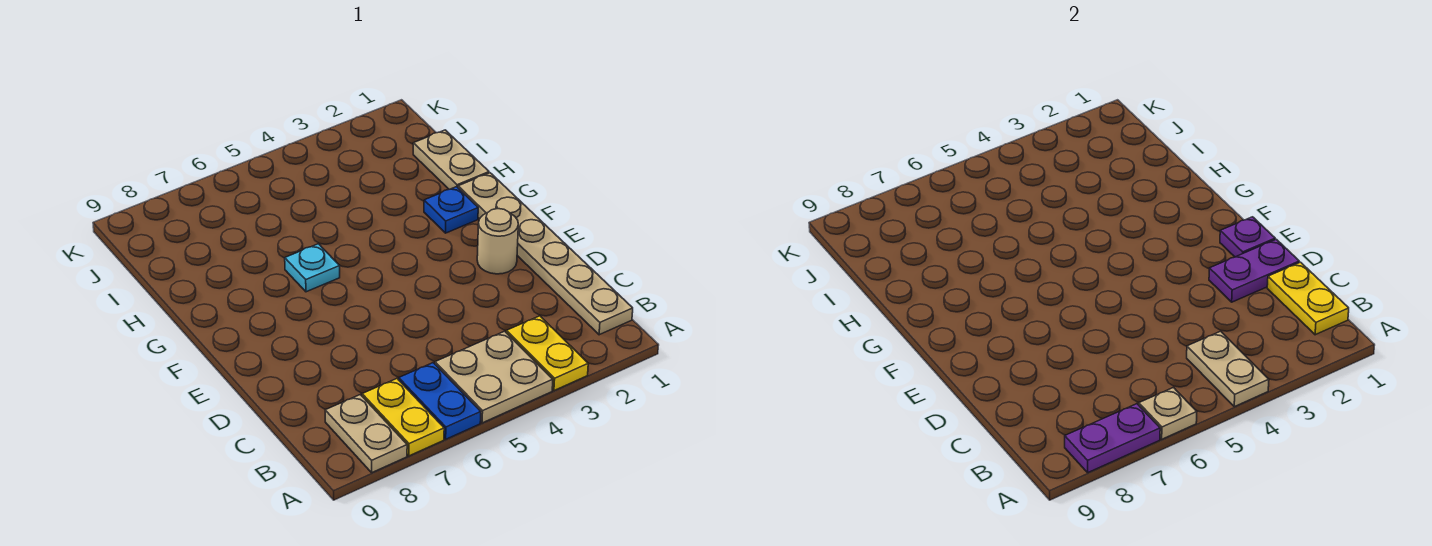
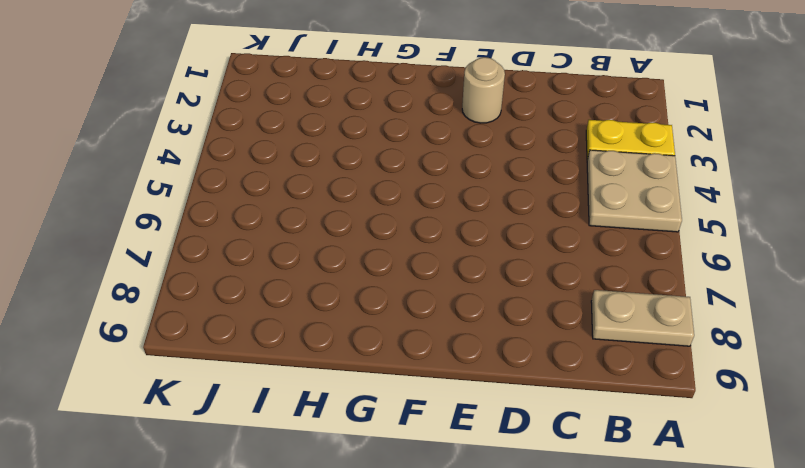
none -> blue 1x2 plate [399,363,481,439]
none -> yellow 1x2 plate [362,379,444,456]
none -> tan 1x6 plate [458,173,633,335]

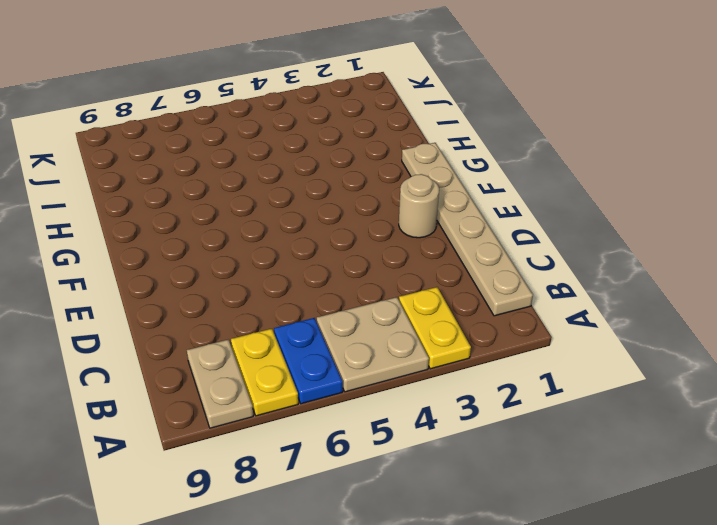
none -> blue 1x1 plate [424,187,478,233]
none -> cyan 1x1 plate [285,244,340,292]
none -> tan 1x2 plate [413,130,489,189]

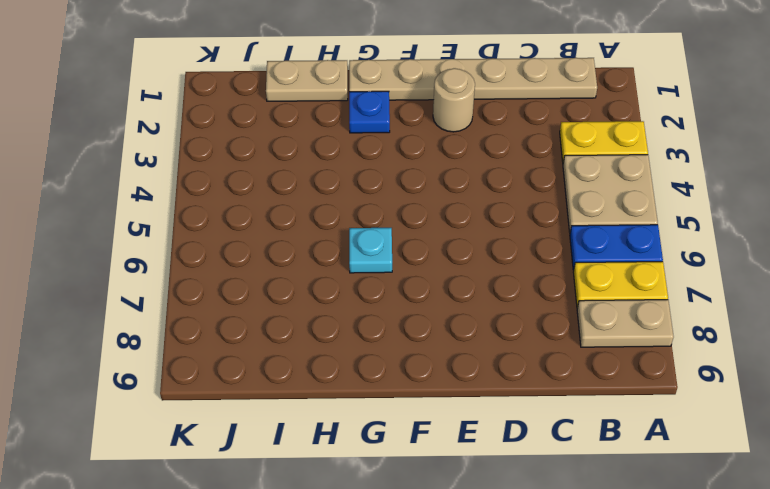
none -> tan 1x2 plate [1187,331,1269,407]
none -> tan 1x1 plate [1139,388,1197,439]
none -> purple 1x2 plate [1065,404,1160,472]

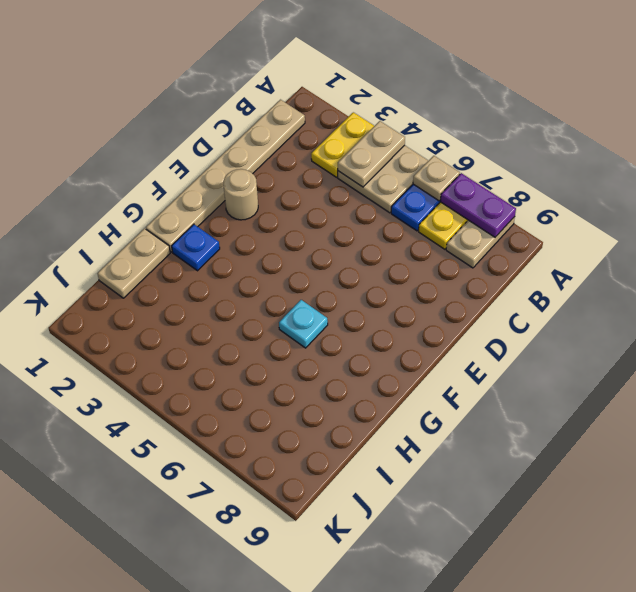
none -> yellow 1x2 plate [1267,262,1349,335]
none -> purple 1x2 plate [1209,239,1299,302]
none -> purple 1x1 plate [1220,217,1275,257]

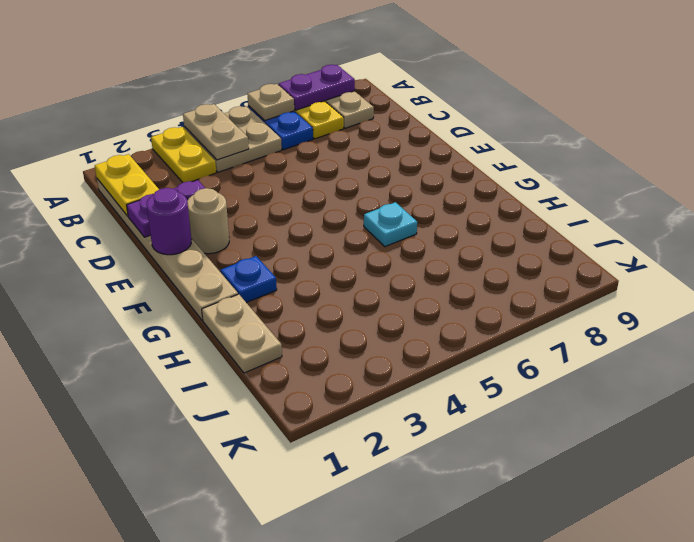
purple 1x1 round brick [147,188,191,255] -> purple 1x1 plate [1220,217,1275,257]

